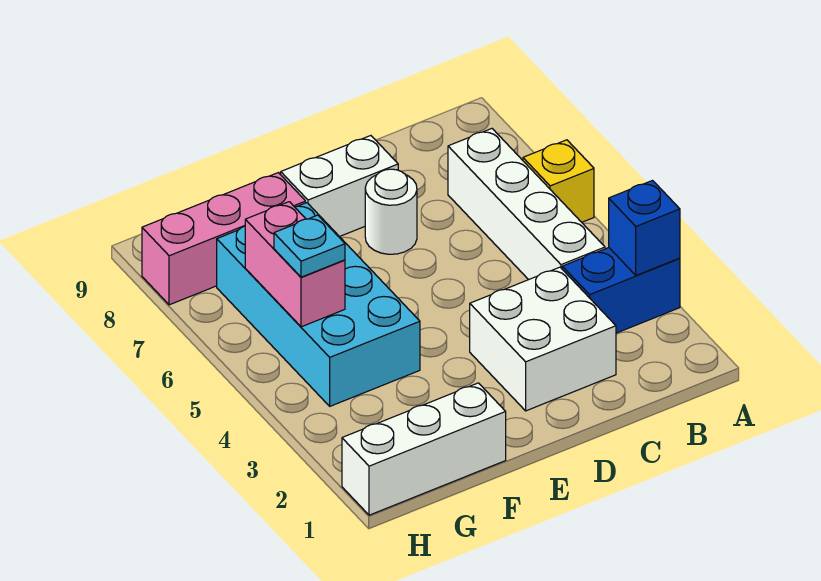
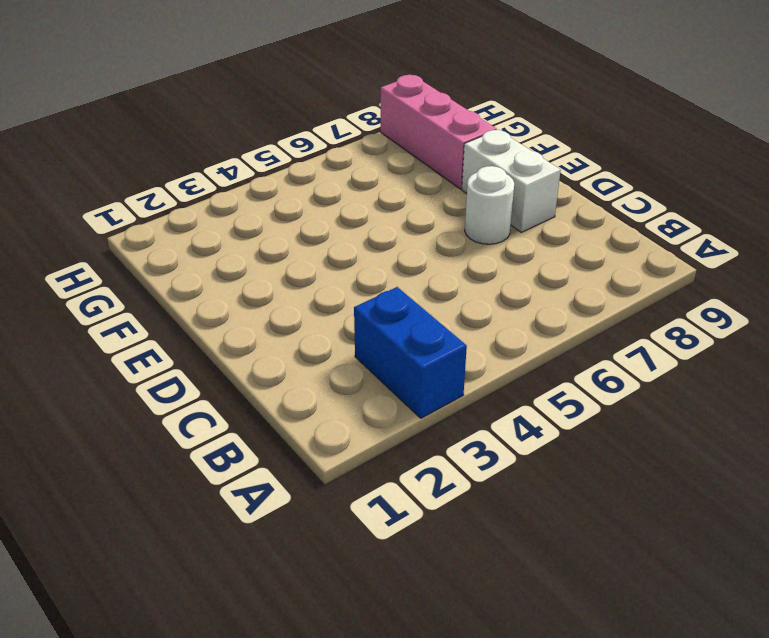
none -> yellow 1x1 brick [523,140,594,222]
none -> white 1x4 brick [448,129,605,280]
none -> white 2x2 brick [470,267,616,411]

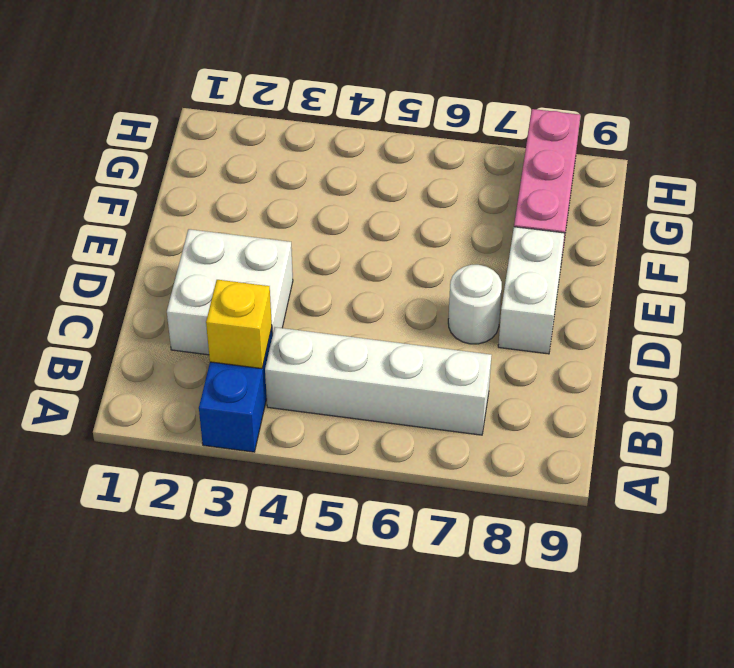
yellow 1x1 brick [206,280,272,369] -> yellow 1x1 brick moved to [523,140,594,222]
none -> white 1x3 brick [342,383,506,515]
none -> cyan 2x4 brick [217,203,420,406]
none -> blue 1x1 brick [609,181,680,275]

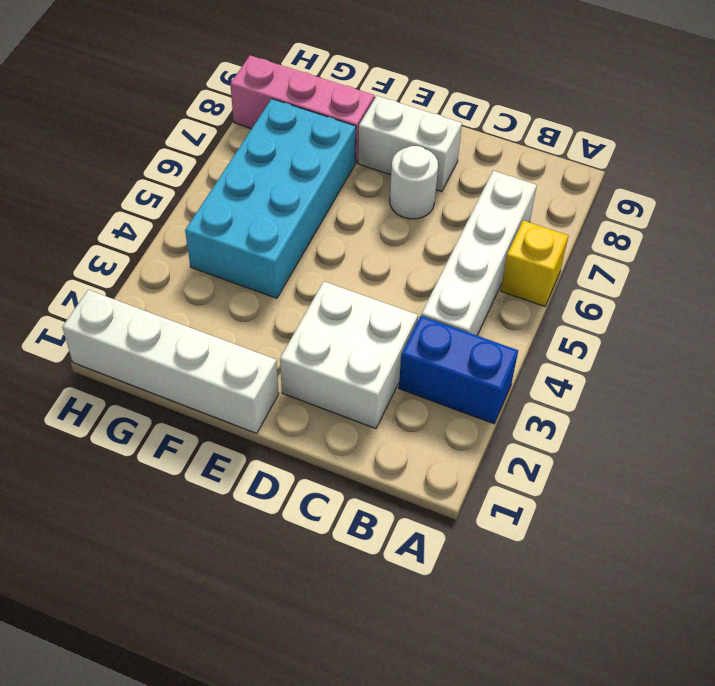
white 1x4 brick [62,290,279,434] -> white 1x3 brick [342,383,506,515]
none -> blue 1x1 brick [609,181,680,275]
none -> pink 1x2 brick [245,202,345,327]
none -> cyan 1x1 plate [274,215,345,277]

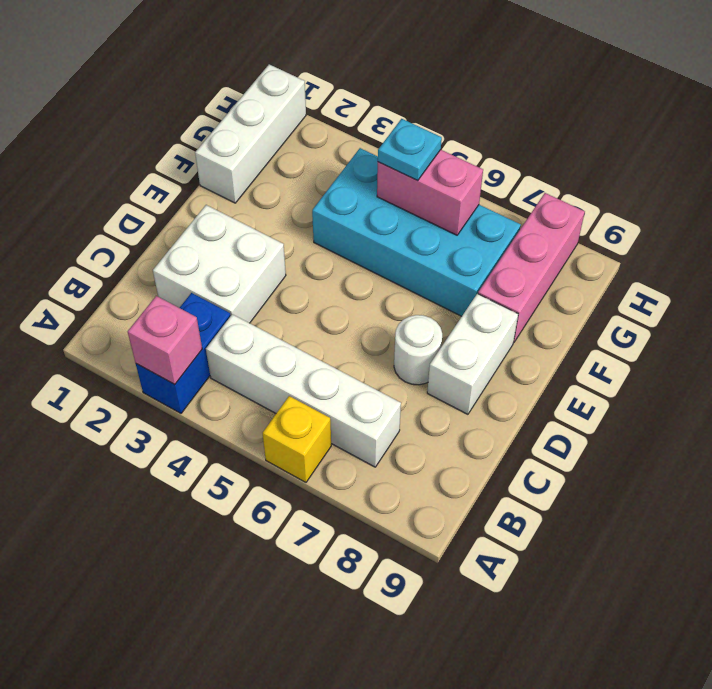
pink 1x1 brick [128,296,202,384] -> blue 1x1 brick [609,181,680,275]

